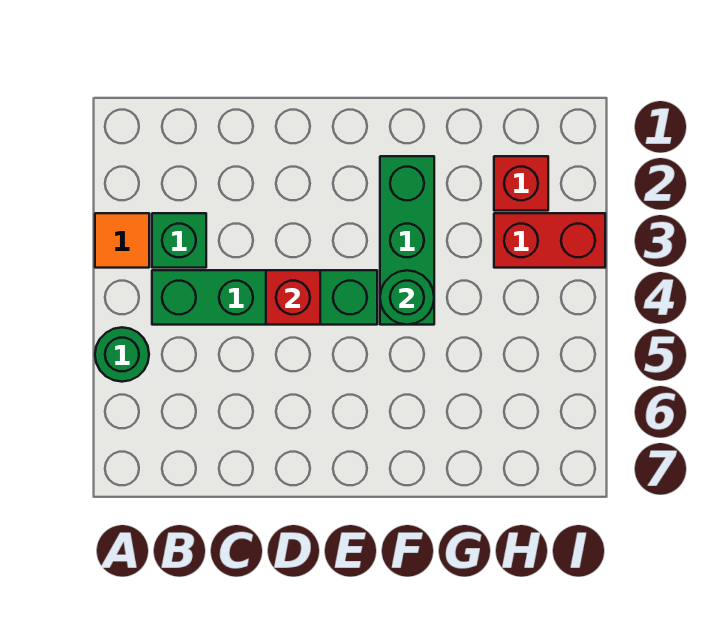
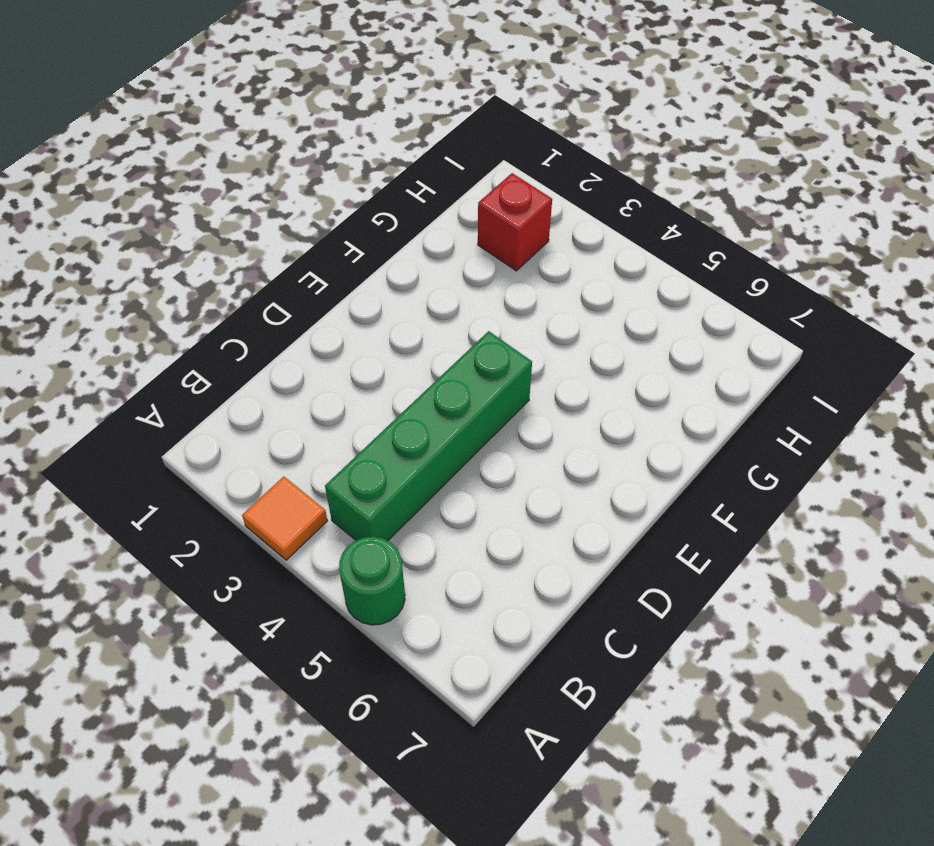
none -> green 1x1 brick [152,213,206,268]
none -> green 1x3 brick [380,156,434,325]

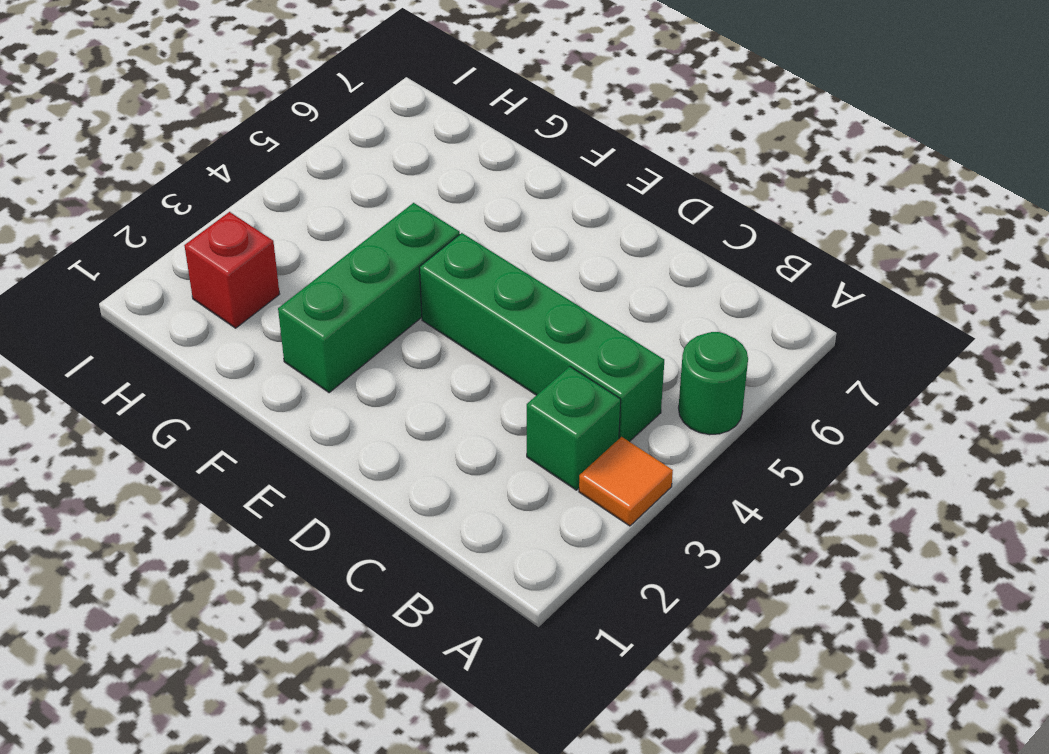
none -> red 1x2 brick [494,213,605,268]
none -> red 1x1 brick [266,270,320,325]

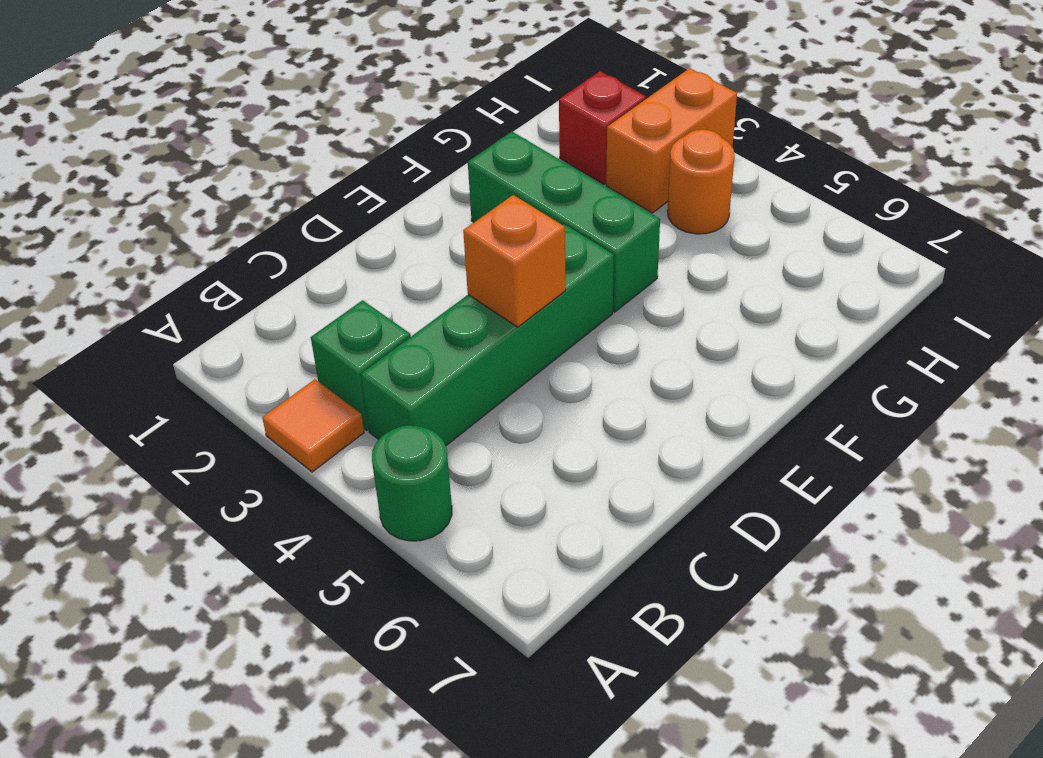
orange 1x1 brick [463,195,566,327] -> red 1x1 brick [266,270,320,325]
orange 1x2 brick [606,68,737,213] -> red 1x2 brick [494,213,605,268]
orange 1x1 round brick [667,130,735,234] -> none
none -> green 1x1 round brick [380,270,434,325]

